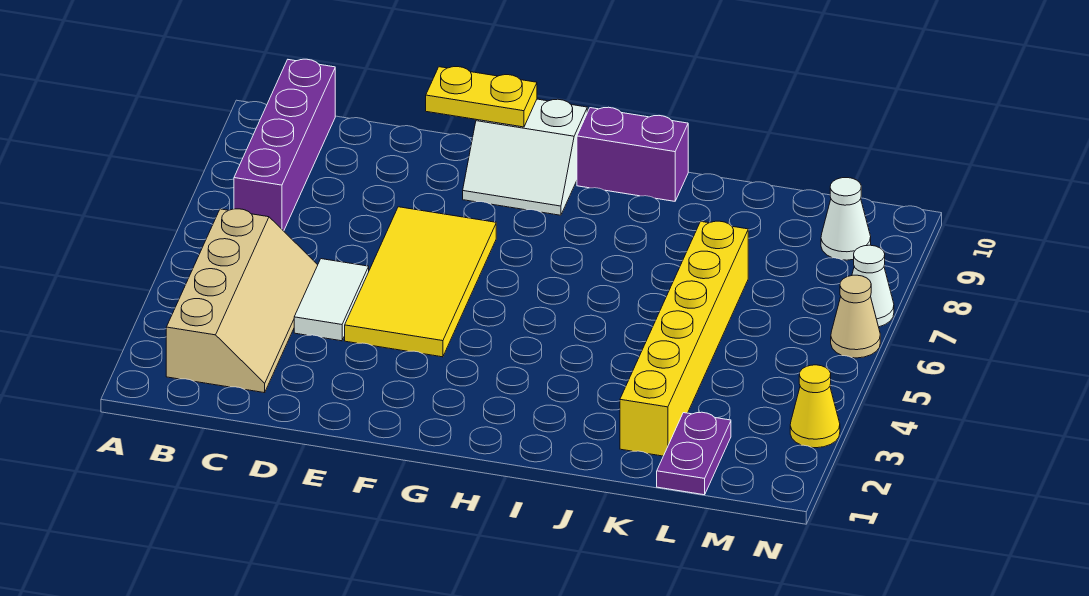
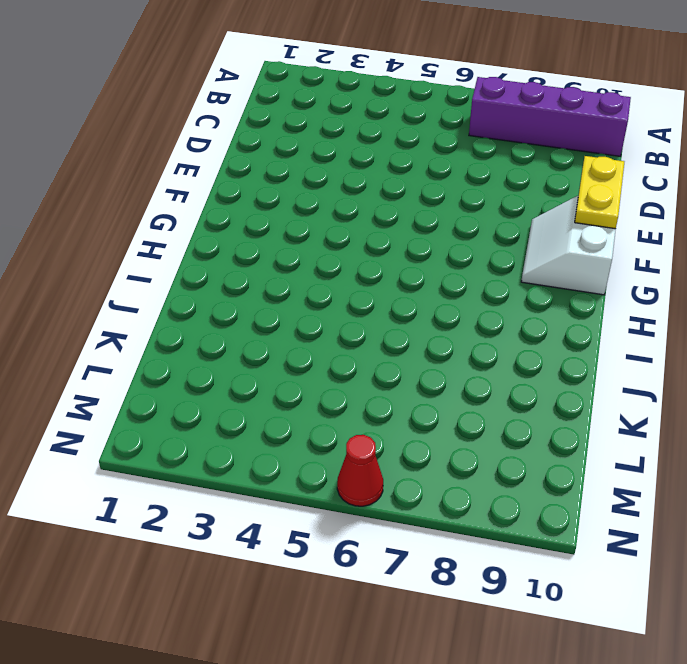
red 1x1 cone [337,435,383,506] -> tan 1x1 cone [831,275,880,358]
none -> tan 2x4 slope [166,209,318,393]
none -> white 1x2 tile [294,259,369,341]
none -> yellow 2x4 tile [345,207,496,357]

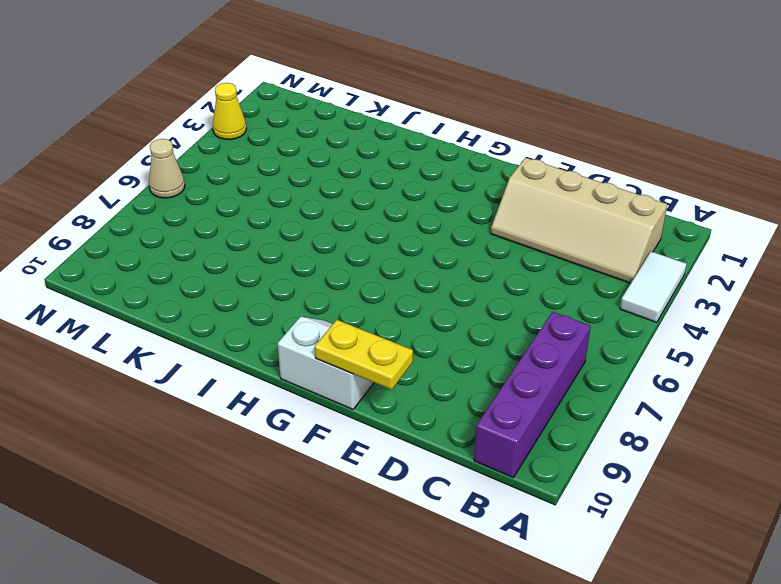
white 1x2 tile [620,251,686,322] -> white 1x2 tile moved to [294,259,369,341]
tan 2x4 slope [491,158,667,283] -> tan 2x4 slope turned to [166,209,318,393]
none -> yellow 2x4 tile [345,207,496,357]
none -> purple 1x2 brick [577,107,688,201]
none -> yellow 1x6 brick [620,221,748,456]

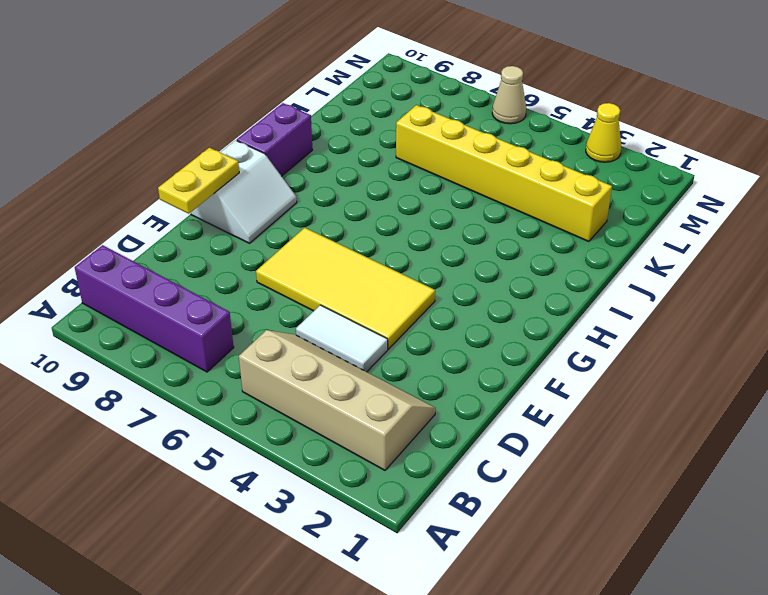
none -> purple 1x2 plate [657,412,731,495]
none -> white 1x1 cone [821,178,871,260]
none -> white 1x1 cone [852,245,894,327]

